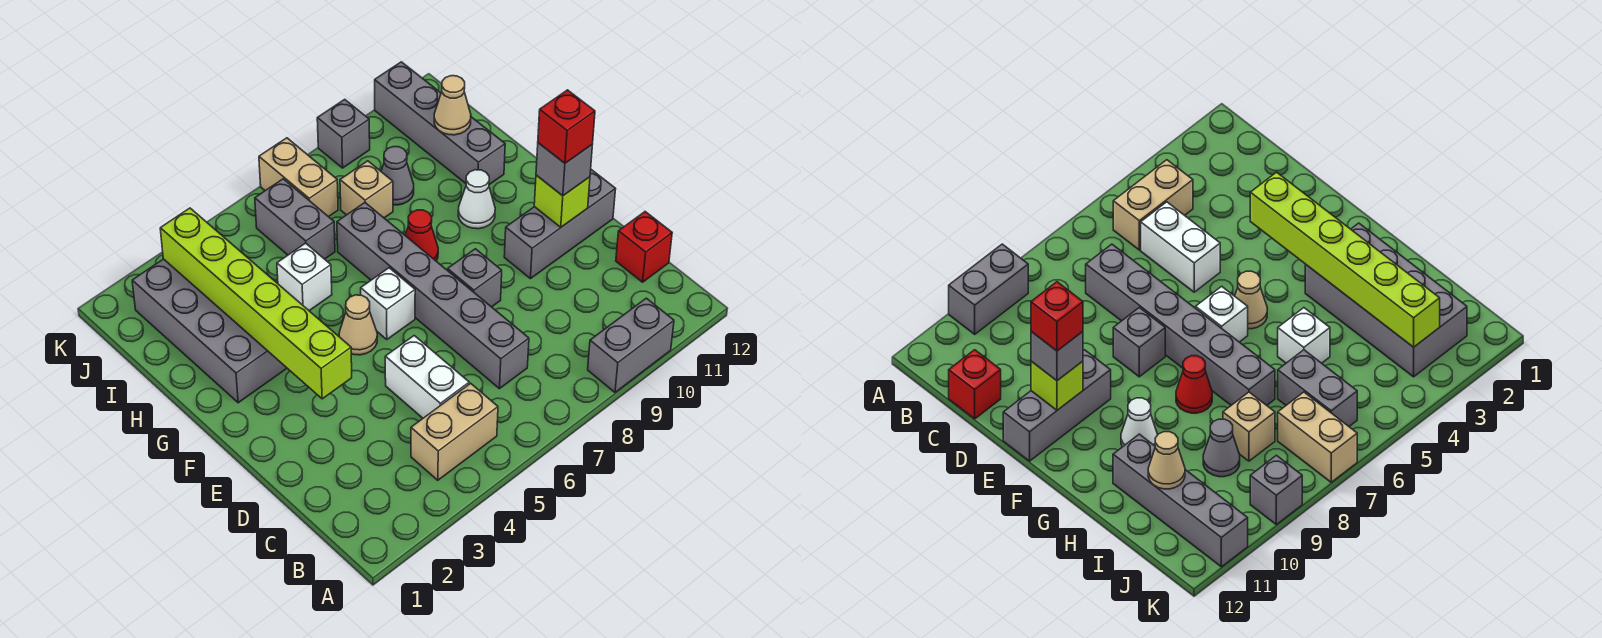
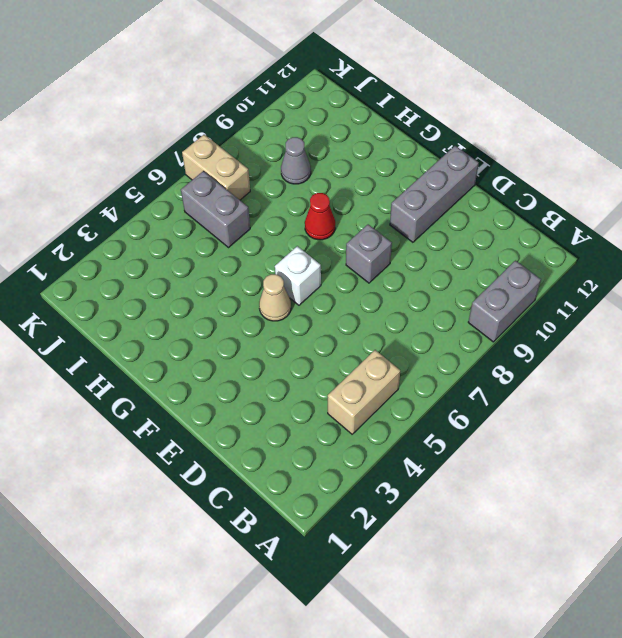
none -> white 1x2 brick [385,336,469,418]
none -> grey 1x6 brick [337,203,529,389]
none -> red 1x1 brick [616,212,672,282]

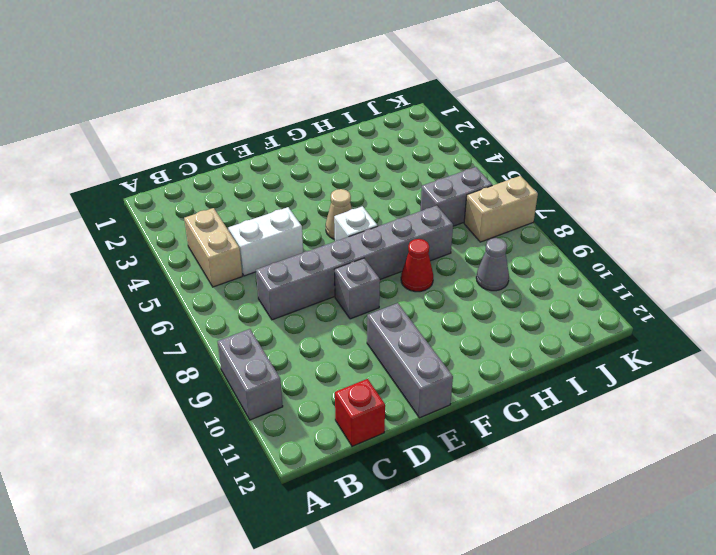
none -> grey 2x4 brick [132,259,287,403]
none -> white 1x1 cone [458,170,495,229]
none -> white 1x1 brick [277,243,332,311]

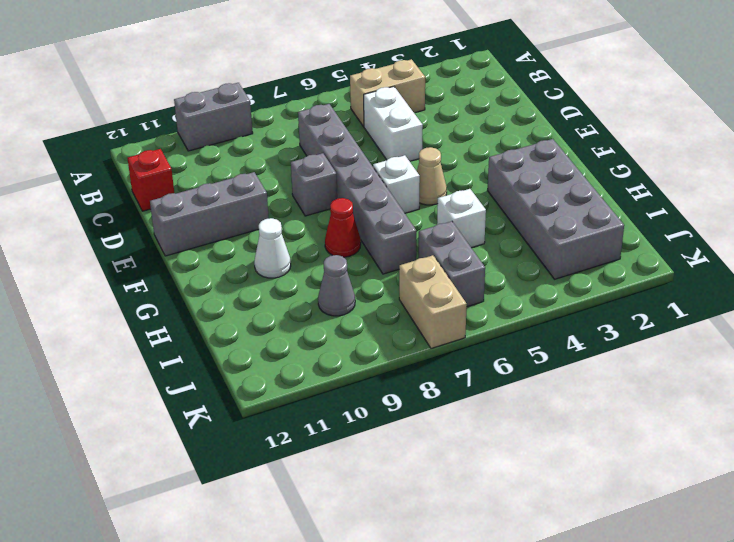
none -> grey 1x4 brick [375,62,505,185]
none -> tan 1x1 brick [340,161,393,218]
none -> grey 1x1 brick [317,99,370,168]

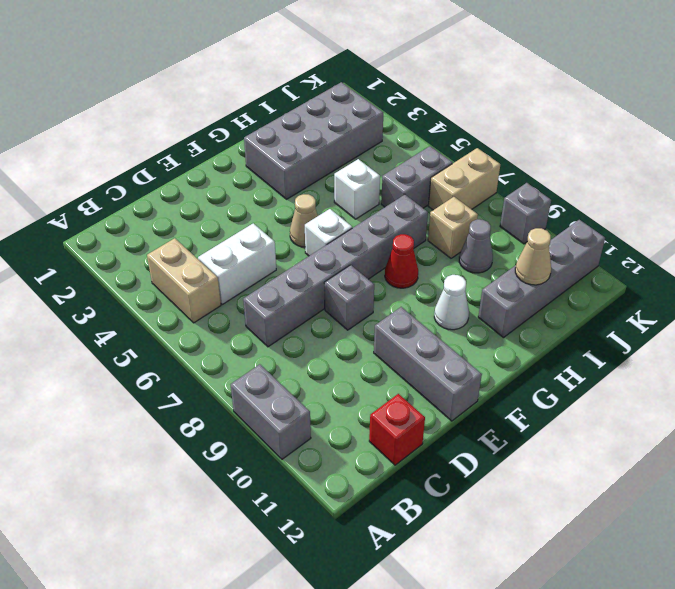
none -> lime 1x6 brick [160,208,352,399]
none -> lime 1x1 brick [534,175,590,227]
none -> grey 1x1 brick [536,143,592,196]

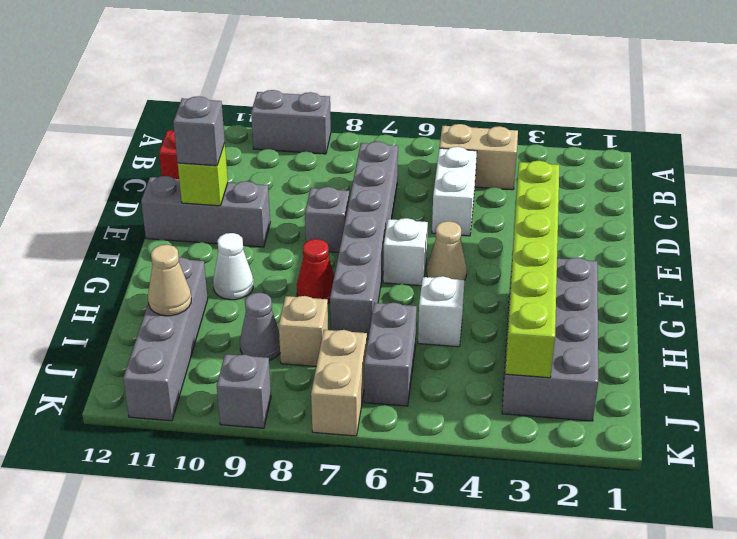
none -> red 1x1 brick [538,90,595,163]

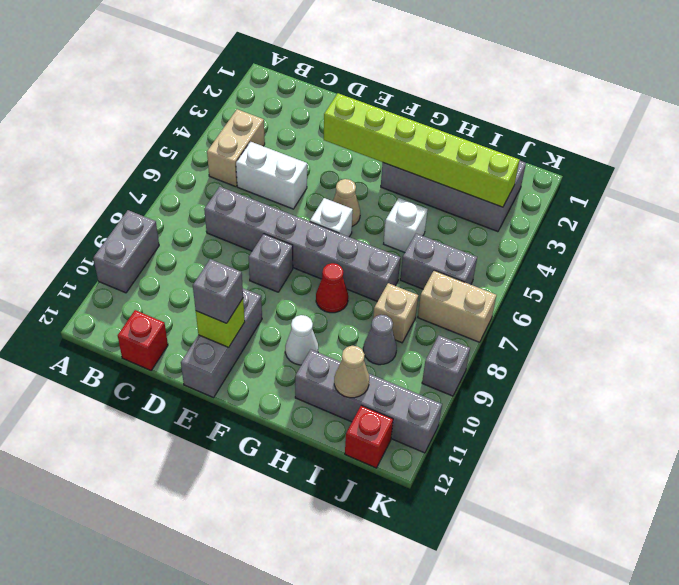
red 1x1 brick [345,405,393,468] -> red 1x1 brick moved to [538,90,595,163]

